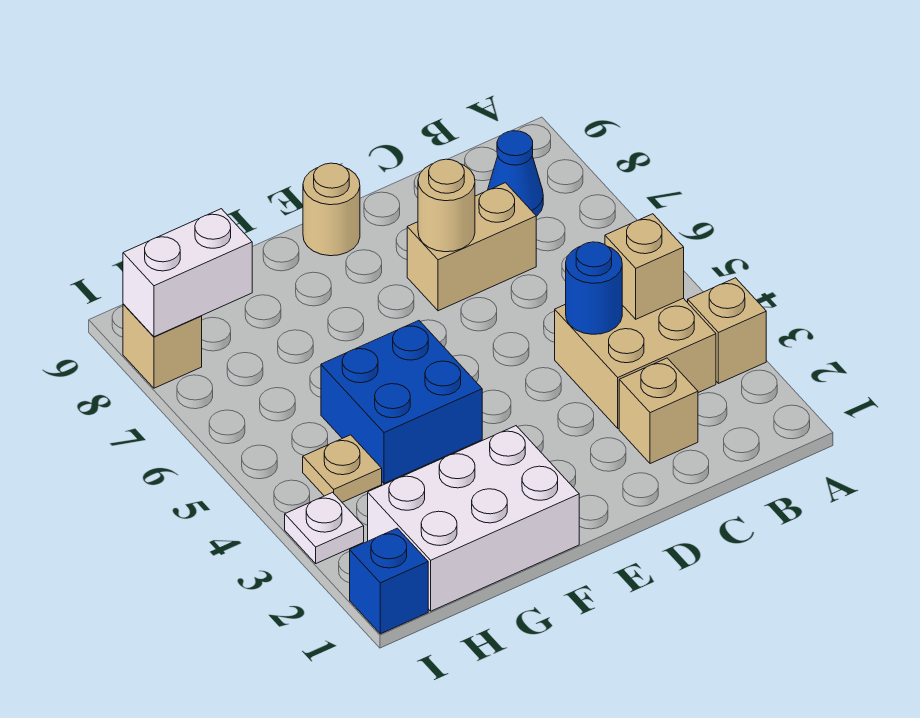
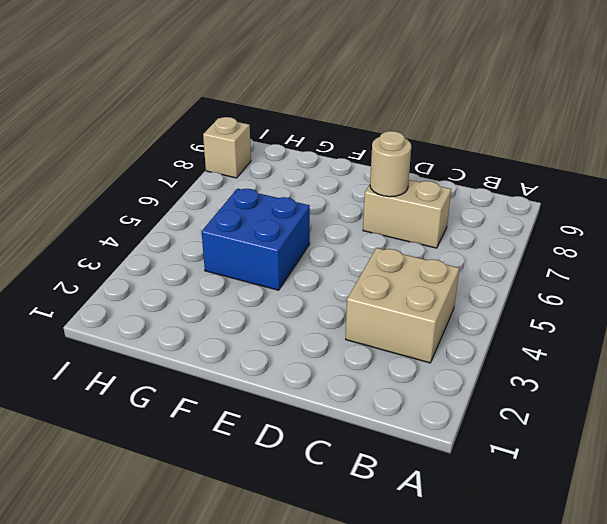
none -> tan 1x1 brick [688,278,766,383]
none -> blue 1x1 cone [488,131,543,216]
none -> tan 1x1 brick [619,358,698,464]

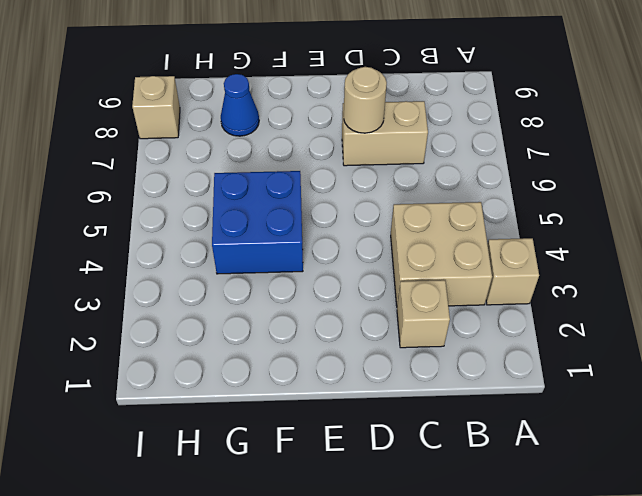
blue 1x1 cone [221,74,259,136] -> blue 1x1 cone moved to [488,131,543,216]
none -> tan 1x1 round brick [303,163,360,256]
none -> white 2x3 brick [368,426,579,611]
none -> tan 1x1 plate [303,435,382,502]

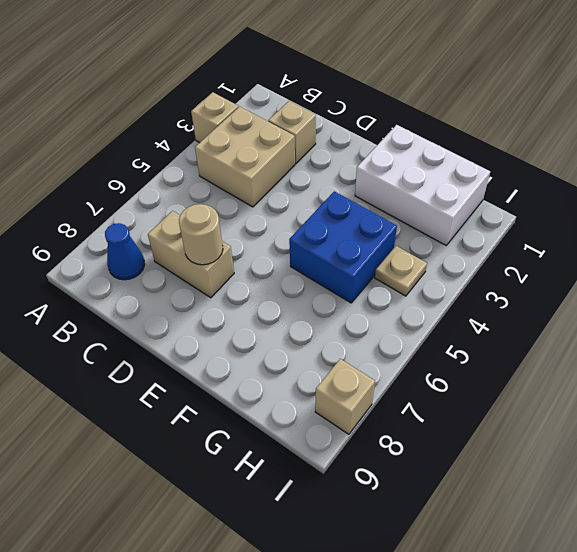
none -> tan 1x1 round brick [303,163,360,256]
none -> blue 1x1 brick [350,528,428,634]
none -> white 1x1 plate [285,492,364,563]

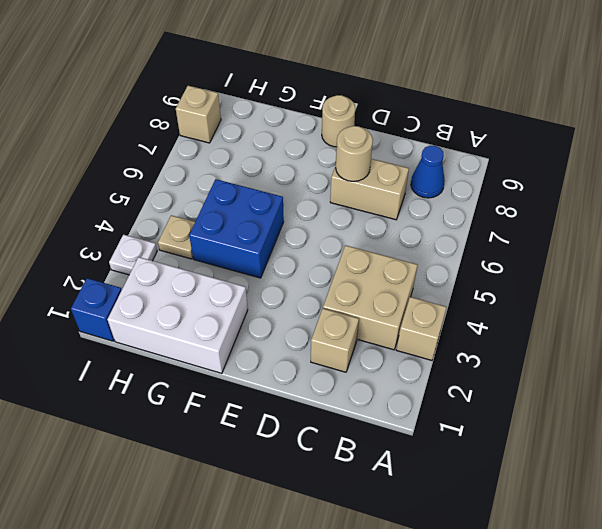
none -> tan 1x1 brick [605,214,684,319]
none -> blue 1x1 round brick [566,242,622,334]
none -> white 1x2 brick [123,209,252,337]

